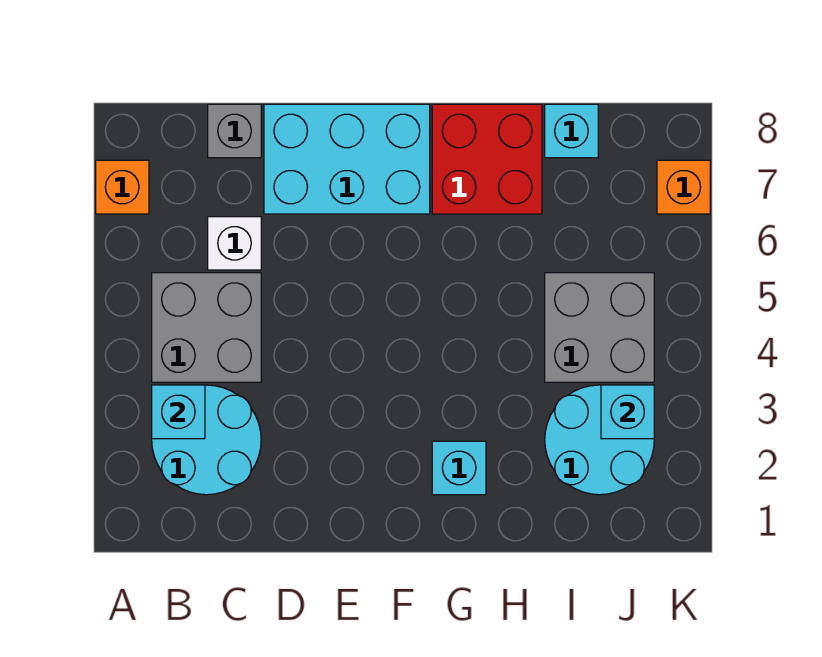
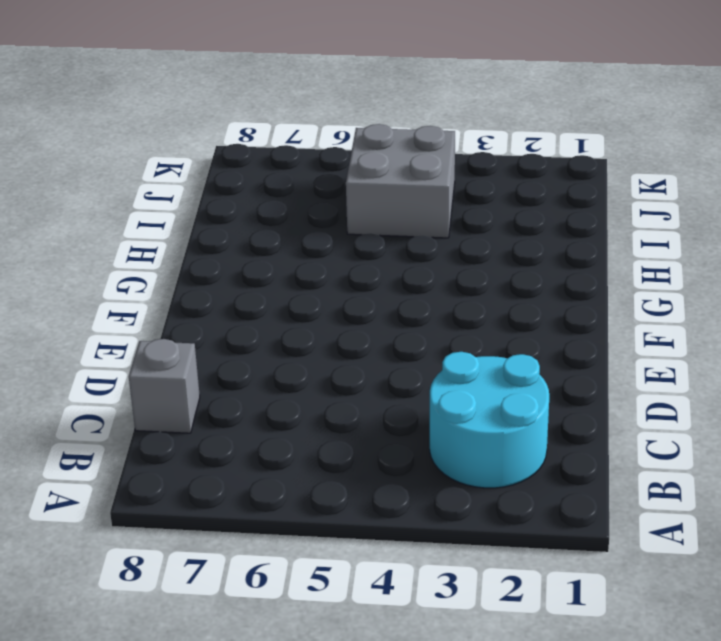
none -> orange 1x1 brick [96,160,149,214]
none -> grey 2x2 brick [152,273,261,382]
none -> white 1x1 brick [208,217,261,270]

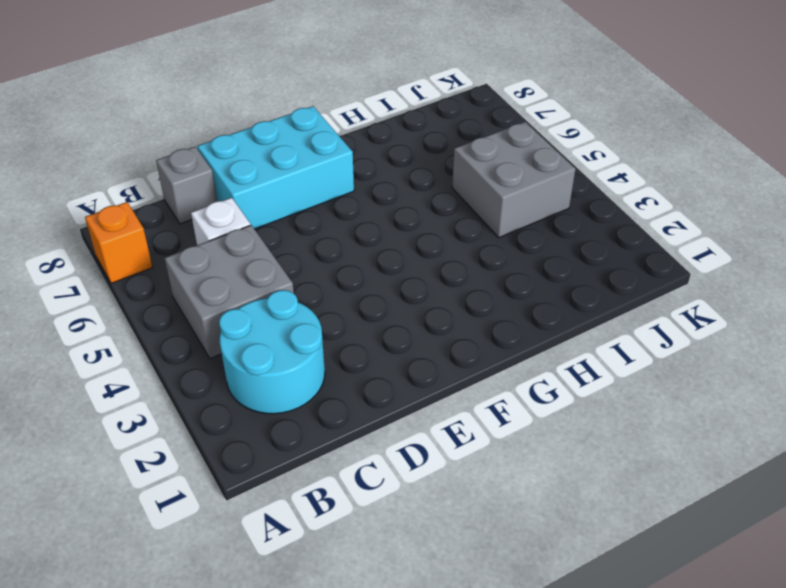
none -> cyan 1x1 brick [432,441,486,495]
none -> red 2x2 brick [432,104,542,214]
none -> cyan 2x2 round brick [545,385,654,495]

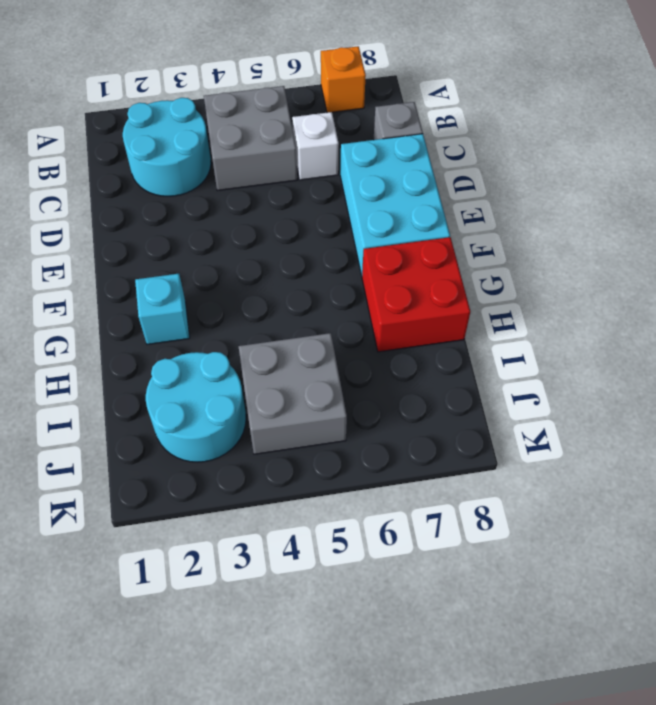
none -> cyan 1x1 brick [545,104,598,158]
none -> orange 1x1 brick [657,160,710,214]
none -> cyan 1x1 brick [152,385,205,439]

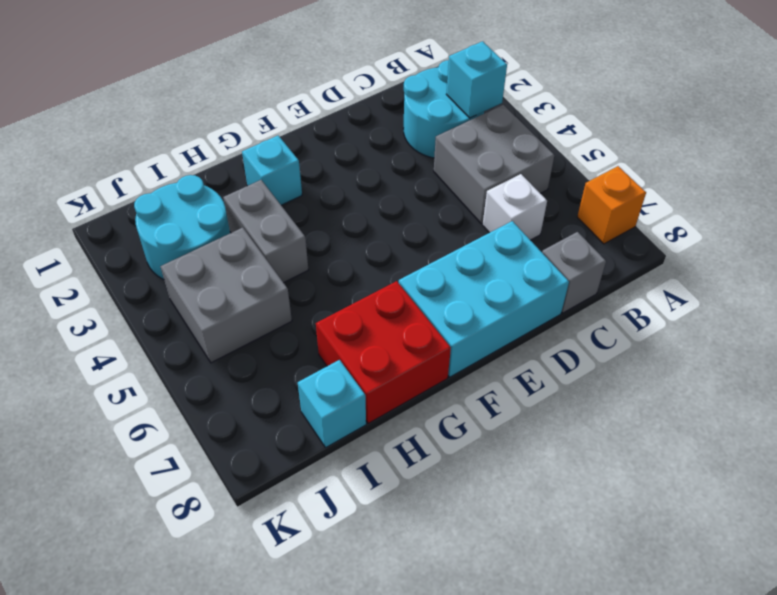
grey 1x2 brick [223,180,308,283] -> none
none -> orange 1x1 brick [657,160,710,214]
none -> cyan 1x1 brick [601,385,654,439]

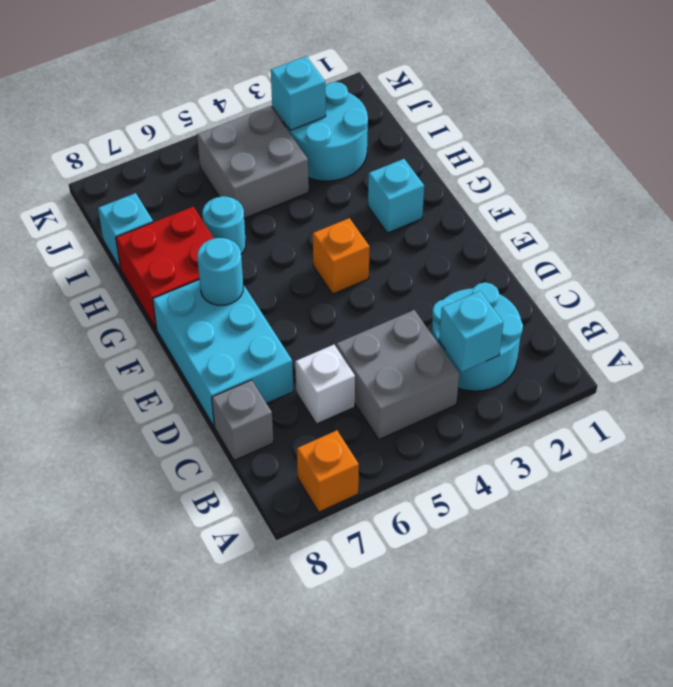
orange 1x1 brick [313,218,370,294] -> orange 1x1 brick moved to [657,160,710,214]
cyan 1x1 round brick [197,238,243,305] -> none
cyan 1x1 round brick [202,196,246,254] -> none

